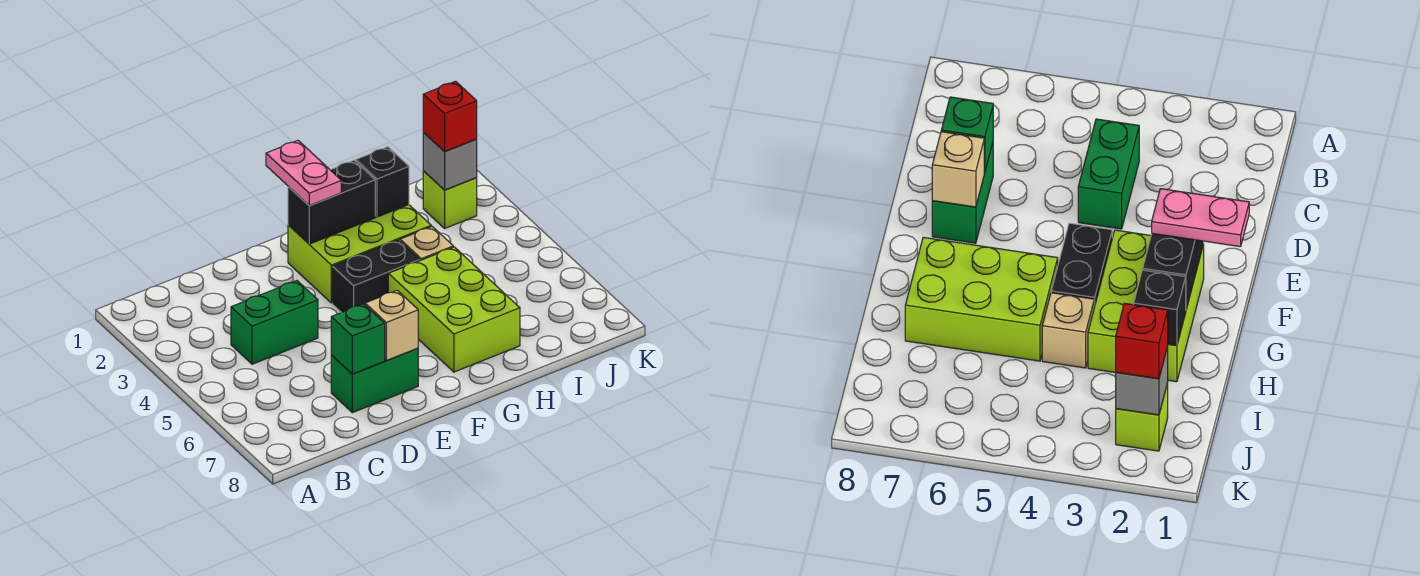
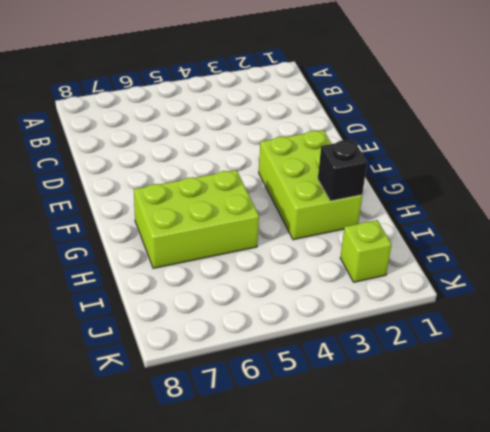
none -> green 1x2 brick [231,281,318,364]
none -> green 1x2 brick [331,348,418,413]
none -> black 1x2 brick [332,240,420,313]

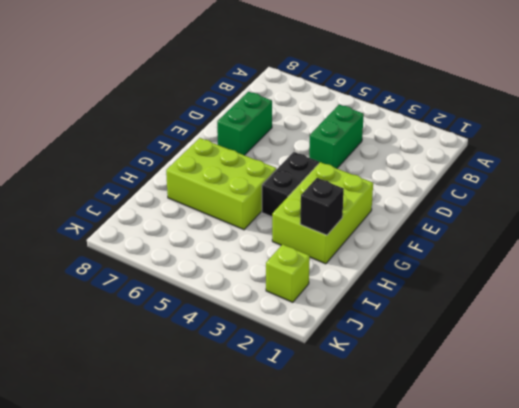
none -> tan 1x1 brick [400,227,453,261]
none -> green 1x1 brick [331,304,385,374]
none -> tan 1x1 brick [365,290,418,361]

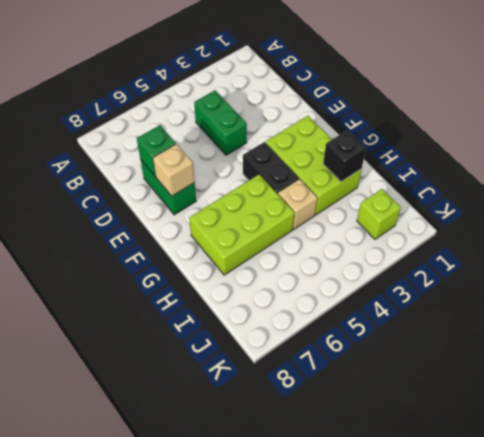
none -> black 1x2 brick [288,160,375,244]
none -> grey 1x1 brick [423,133,477,190]
none -> pink 1x2 plate [266,141,341,206]

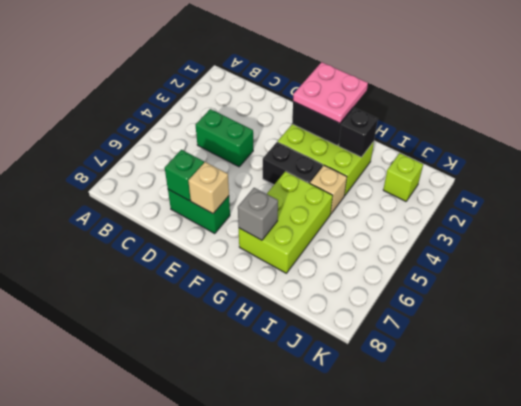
pink 2x2 plate [293,62,368,123] -> pink 1x2 plate [266,141,341,206]
grey 1x1 brick [238,188,278,240] -> grey 1x1 brick moved to [423,133,477,190]
none -> red 1x1 brick [423,81,477,152]

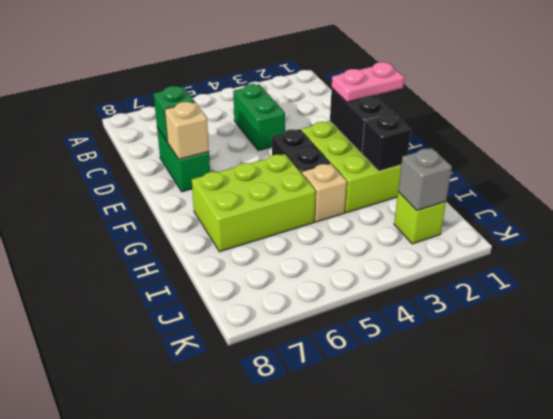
none -> red 1x1 brick [423,81,477,152]

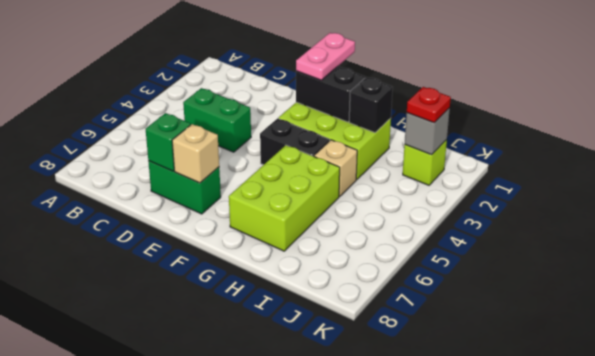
red 1x1 plate [407,87,451,123] -> red 1x1 brick [423,81,477,152]

